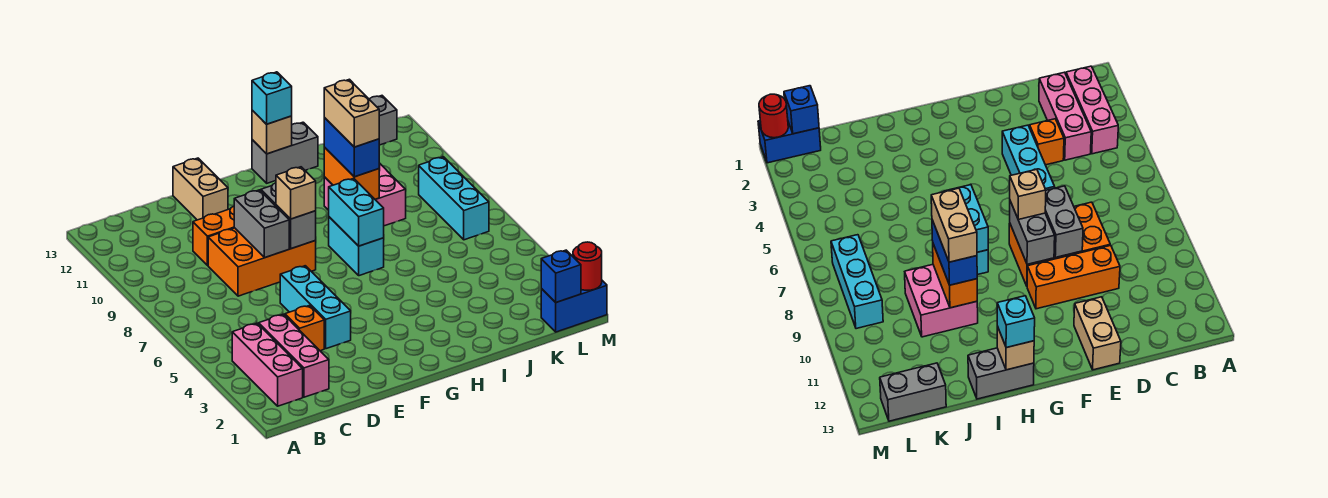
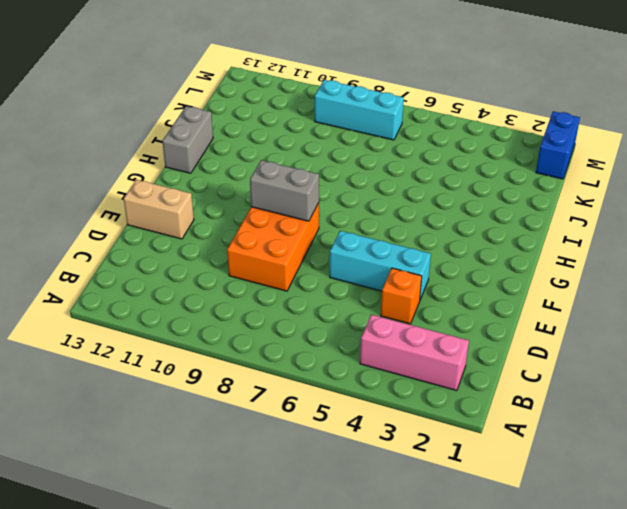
none -> pink 1x3 brick [259,314,329,397]
none -> orange 1x3 brick [193,206,234,265]
none -> cyan 1x2 brick [329,217,384,276]

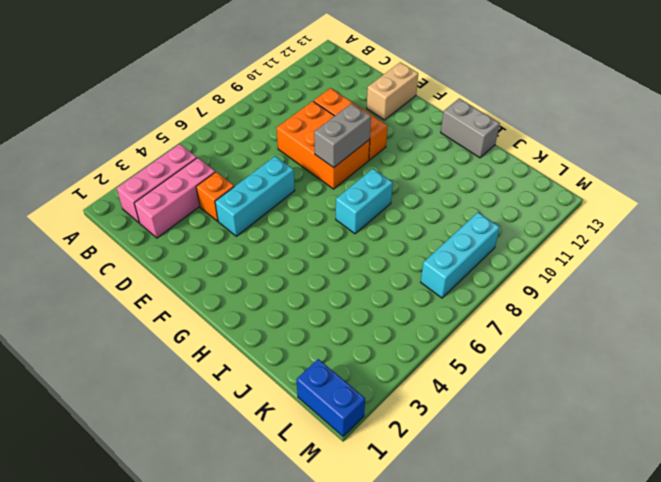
none -> pink 2x2 brick [324,163,406,226]
none -> grey 1x2 brick [369,96,397,145]
none -> grey 1x2 brick [234,190,289,258]

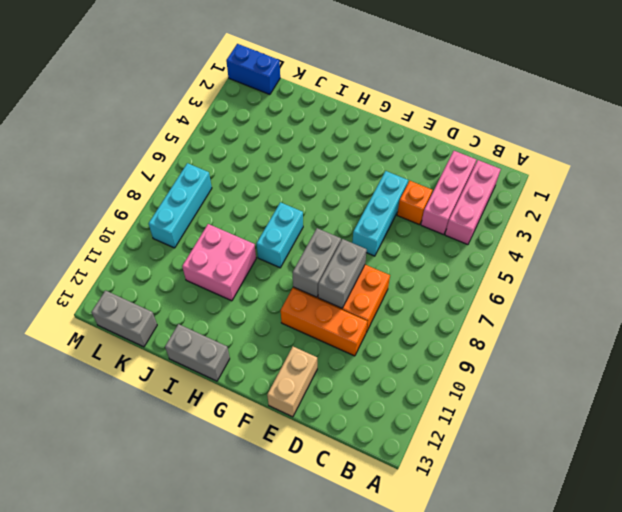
none -> cyan 1x2 brick [329,178,384,246]
none -> tan 1x1 brick [252,110,292,154]
none -> orange 1x2 brick [324,147,379,199]

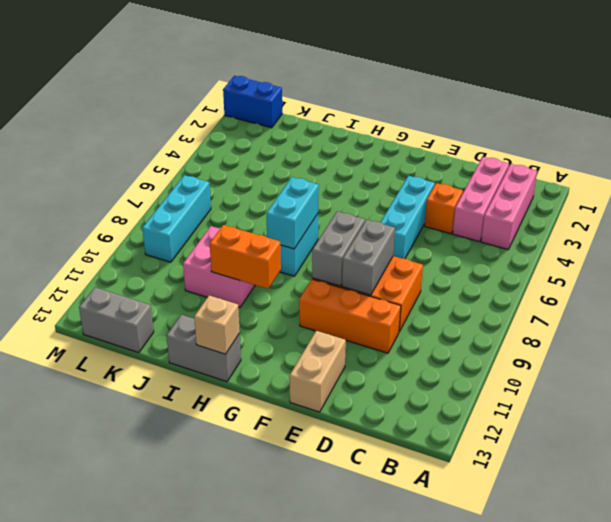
orange 1x2 brick [210,225,281,289] -> orange 1x2 brick turned to [324,147,379,199]
none -> blue 1x1 brick [541,250,581,302]
none -> red 1x1 round brick [573,242,602,290]
none -> tan 1x1 brick [276,167,316,219]

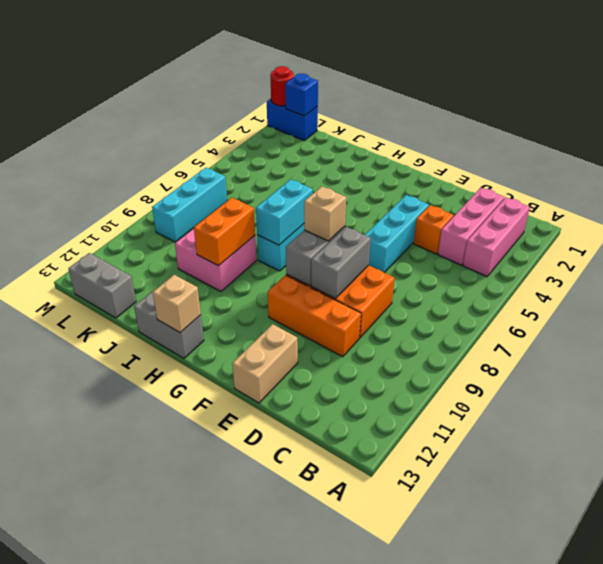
none -> cyan 1x1 brick [252,72,292,124]
none -> blue 1x2 brick [324,118,379,177]
none -> tan 1x2 brick [324,79,379,147]

